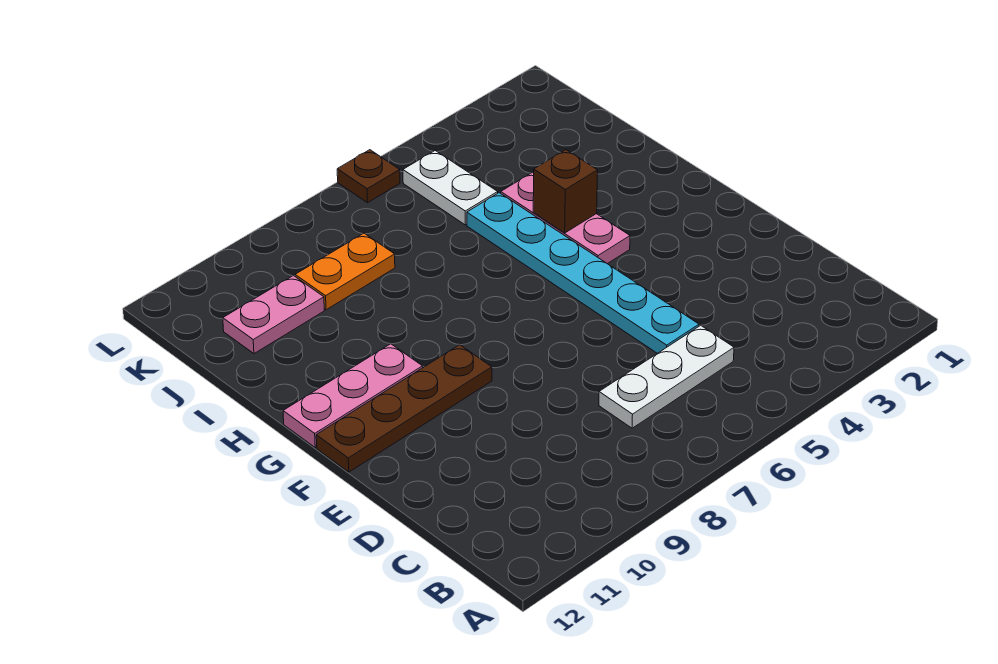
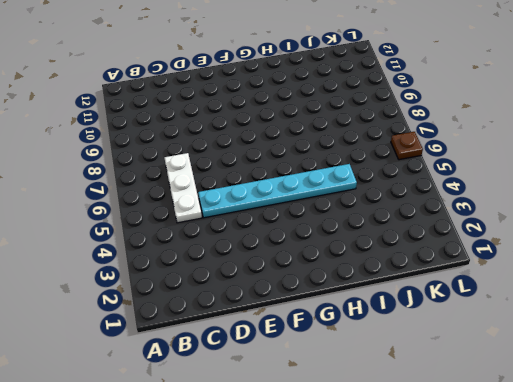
none -> brown 1x4 plate [316,345,492,472]
none -> pink 1x3 plate [501,172,630,264]

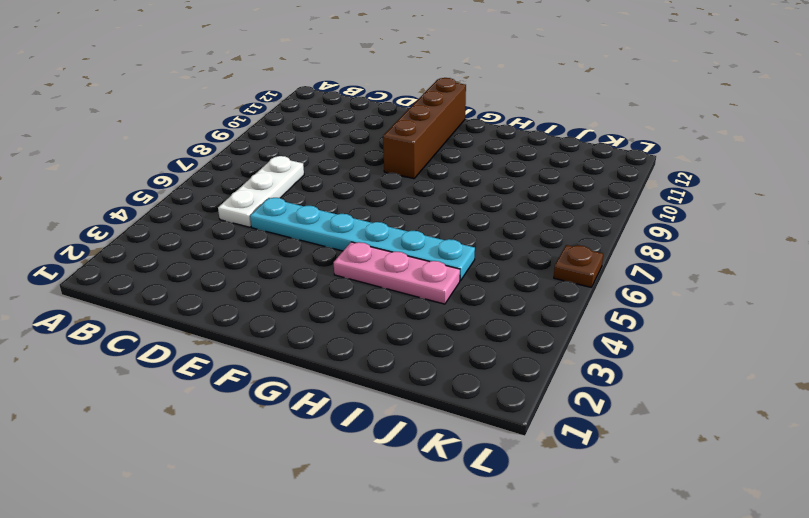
brown 1x4 brick [383,78,466,179] -> brown 1x4 plate [316,345,492,472]
none -> pink 1x3 plate [283,344,423,447]
none -> white 1x2 plate [403,151,498,225]

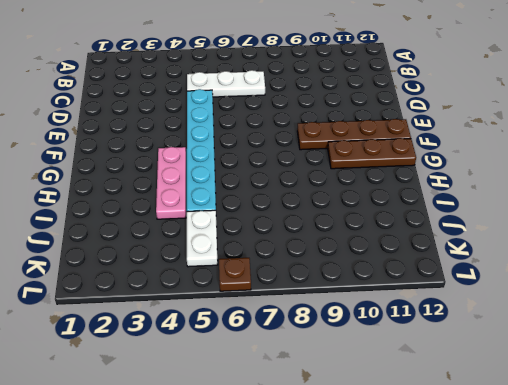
brown 1x3 plate [328,138,416,169] -> pink 1x3 plate [283,344,423,447]
none -> orange 1x2 plate [295,233,395,310]
none -> pink 1x2 plate [223,276,324,354]

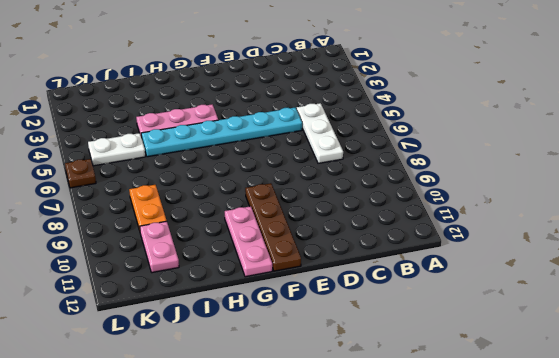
none -> brown 1x1 brick [533,150,598,233]

